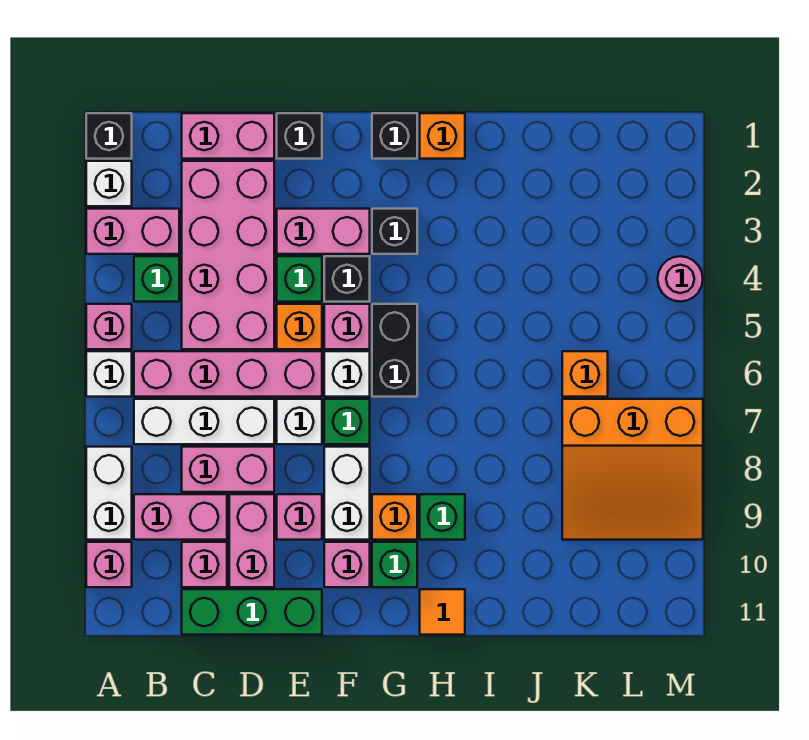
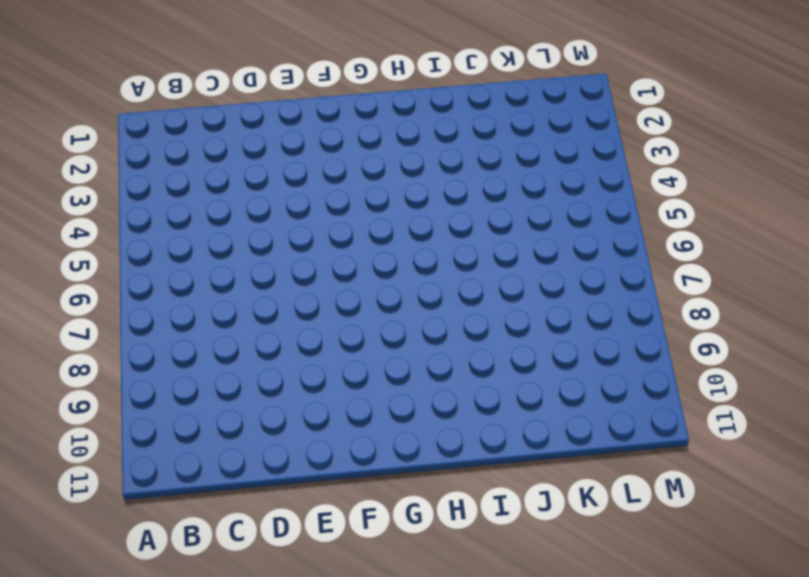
none -> black 1x1 brick [86,113,132,159]
none -> white 1x1 brick [86,161,132,206]
none -> pink 1x2 brick [86,209,179,254]
none -> pink 1x1 brick [86,304,132,349]

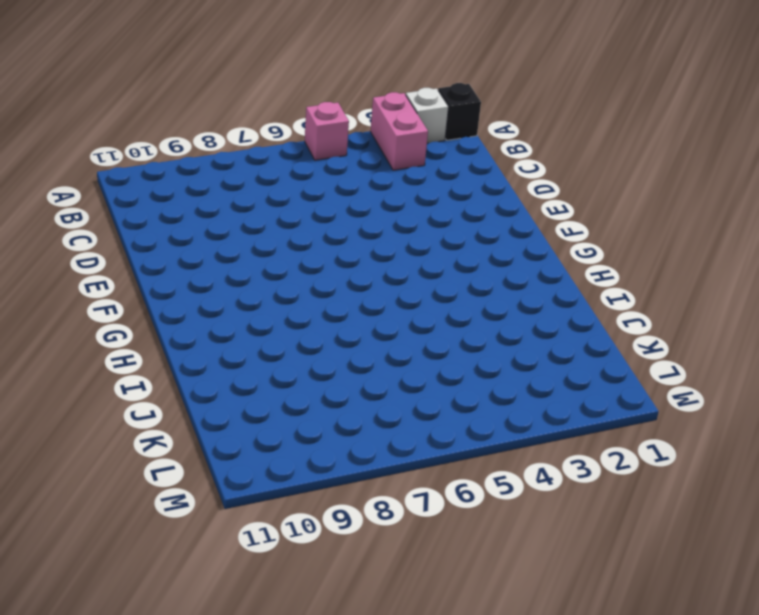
none -> white 1x1 brick [86,351,132,397]
none -> white 1x2 brick [86,447,132,540]
none -> pink 1x1 brick [86,542,132,587]
none -> green 1x1 brick [134,256,179,302]

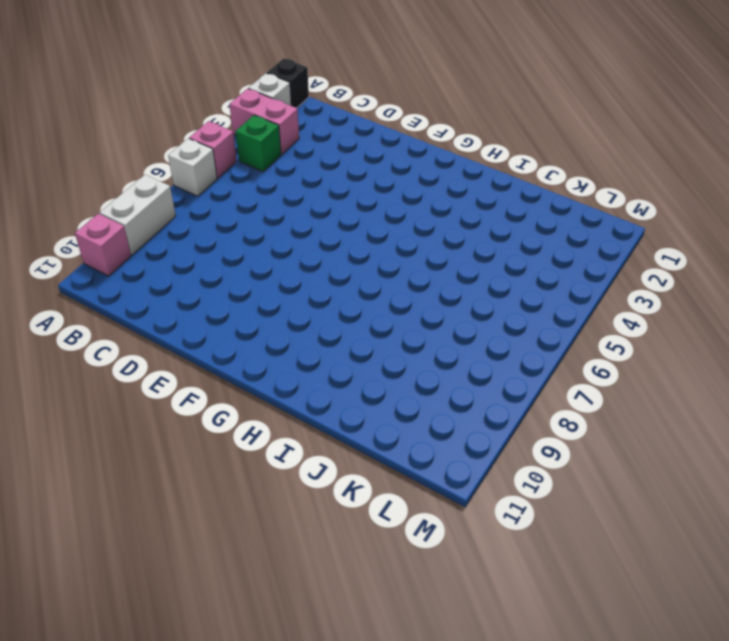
none -> pink 1x4 brick [134,351,322,397]
none -> white 1x3 brick [134,399,274,444]
none -> pink 1x2 brick [134,494,227,540]
none -> pink 1x2 brick [182,113,274,159]

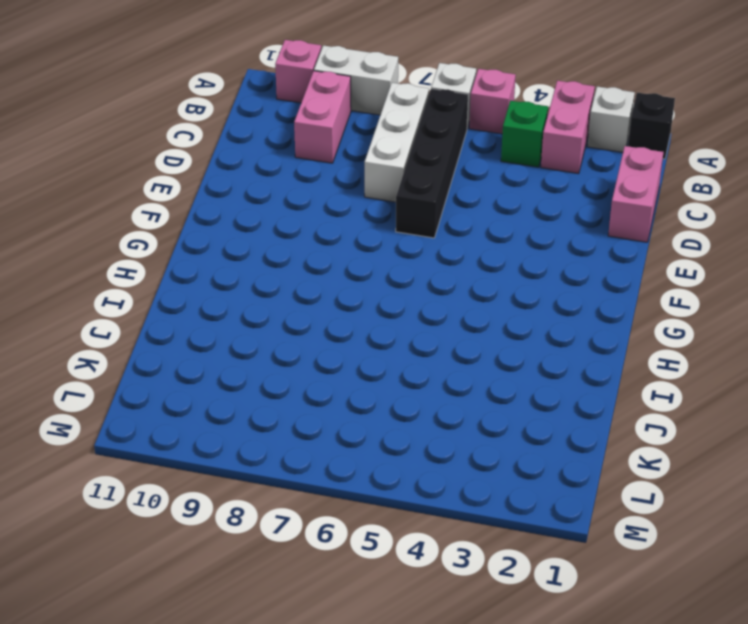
black 1x4 brick [396,89,468,238] -> pink 1x4 brick [134,351,322,397]
none -> pink 2x4 brick [182,161,274,349]
none -> pink 1x2 brick [182,447,274,492]
none -> pink 1x1 brick [182,542,227,587]
none -> green 1x3 brick [182,589,322,635]

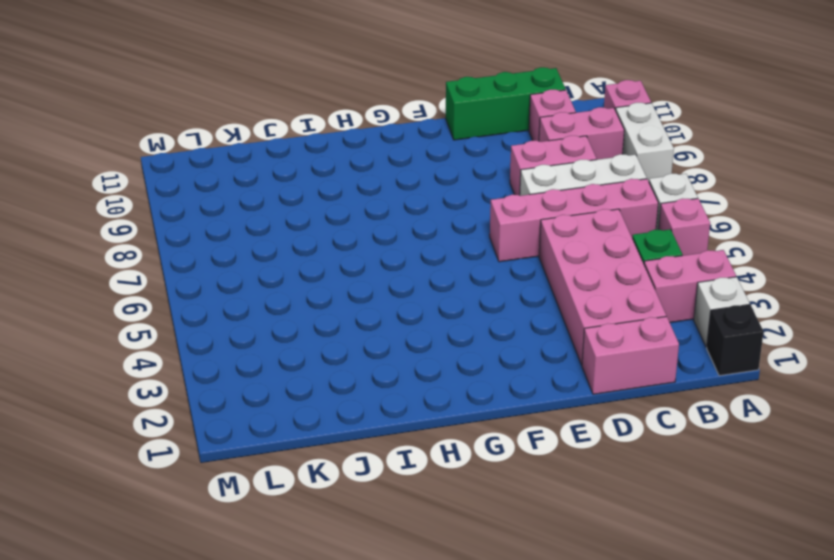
none -> pink 1x2 brick [229,494,274,587]
none -> black 1x1 brick [277,113,322,159]
none -> pink 1x2 brick [277,209,370,254]
none -> green 1x1 brick [277,256,322,302]

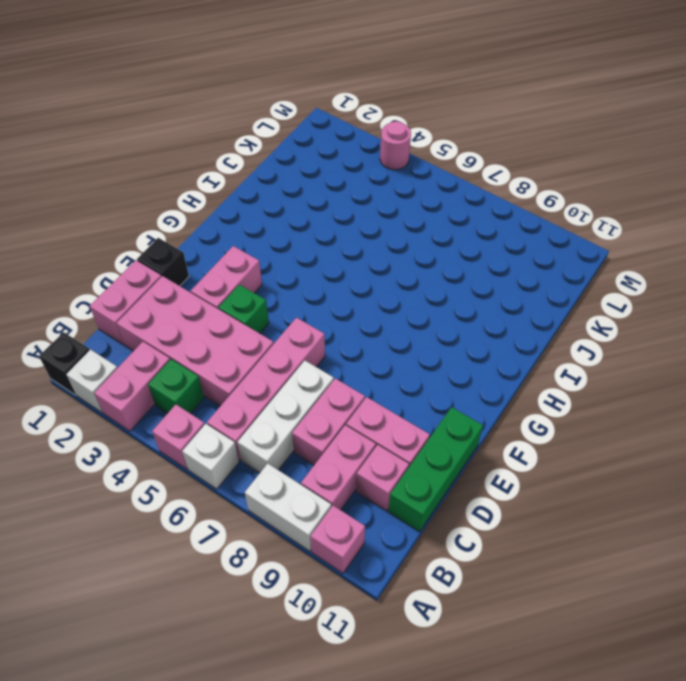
none -> orange 1x1 brick [277,304,322,349]
none -> white 1x1 brick [277,399,322,444]
none -> pink 1x1 brick [277,494,322,540]
none -> black 1x1 brick [324,256,370,302]

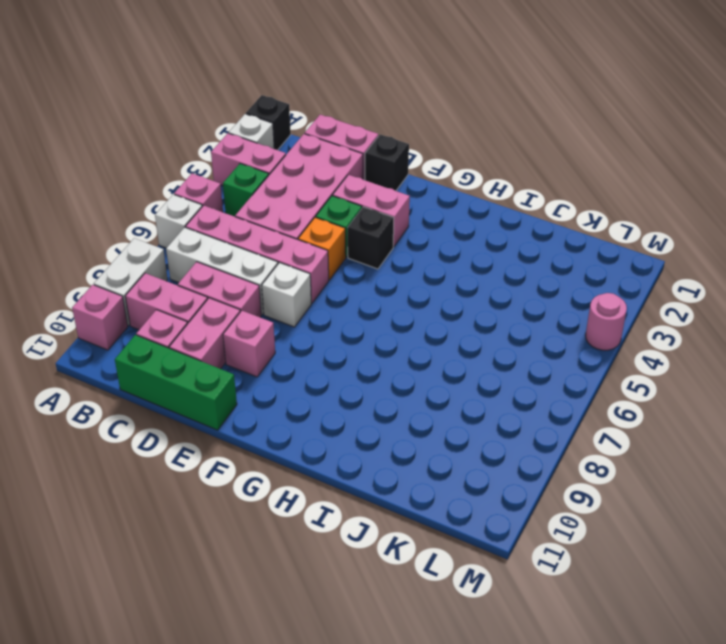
none -> pink 1x1 brick [324,304,370,349]
none -> white 1x1 brick [324,351,370,397]
none -> green 1x1 brick [324,399,370,444]
none -> white 1x2 brick [324,447,370,540]

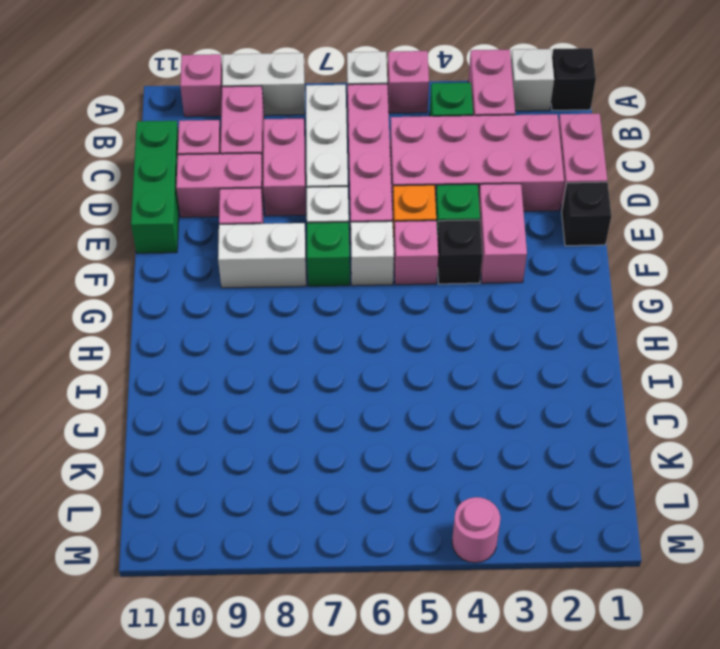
none -> pink 1x1 brick [324,542,370,587]
none -> black 1x1 brick [372,113,417,159]
none -> black 1x1 brick [372,209,417,254]
none -> black 1x2 brick [372,304,417,397]

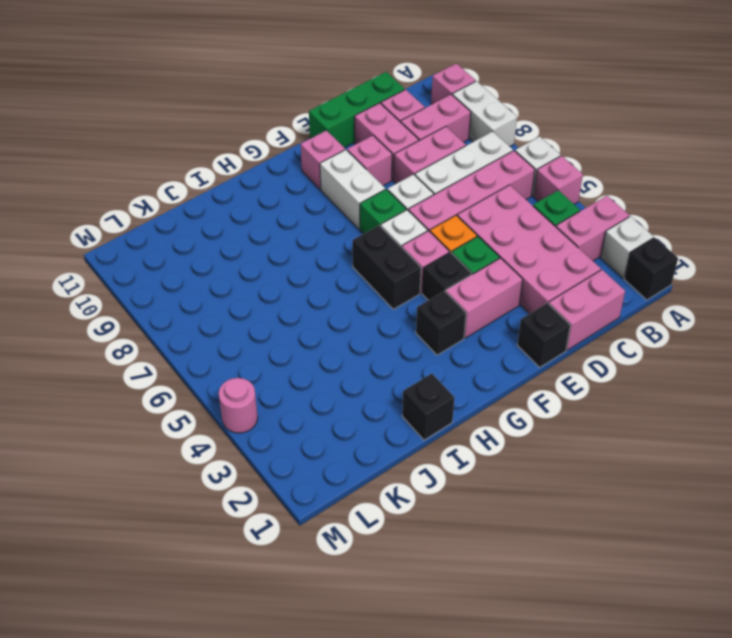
black 1x1 brick [402,374,454,440] -> black 1x1 brick moved to [372,113,417,159]
none -> orange 1x1 brick [372,494,417,540]
none -> green 1x1 brick [372,542,417,587]
none -> orange 1x1 brick [420,113,465,159]
none -> green 1x1 brick [420,494,465,540]

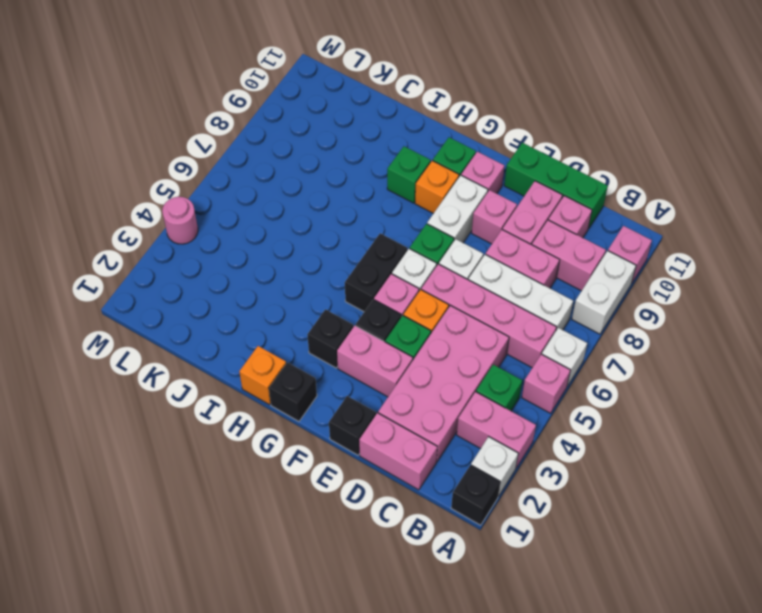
none -> orange 1x1 tile [420,589,465,635]
none -> orange 1x1 brick [562,351,608,397]
none -> orange 3x3 slope [562,399,703,540]

